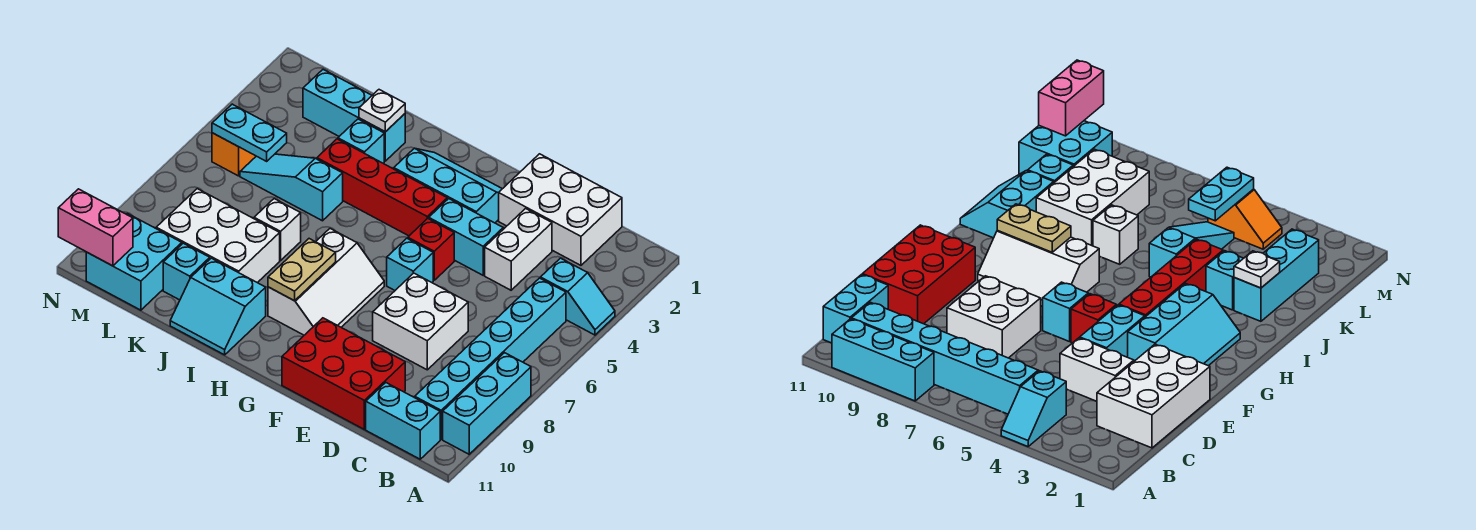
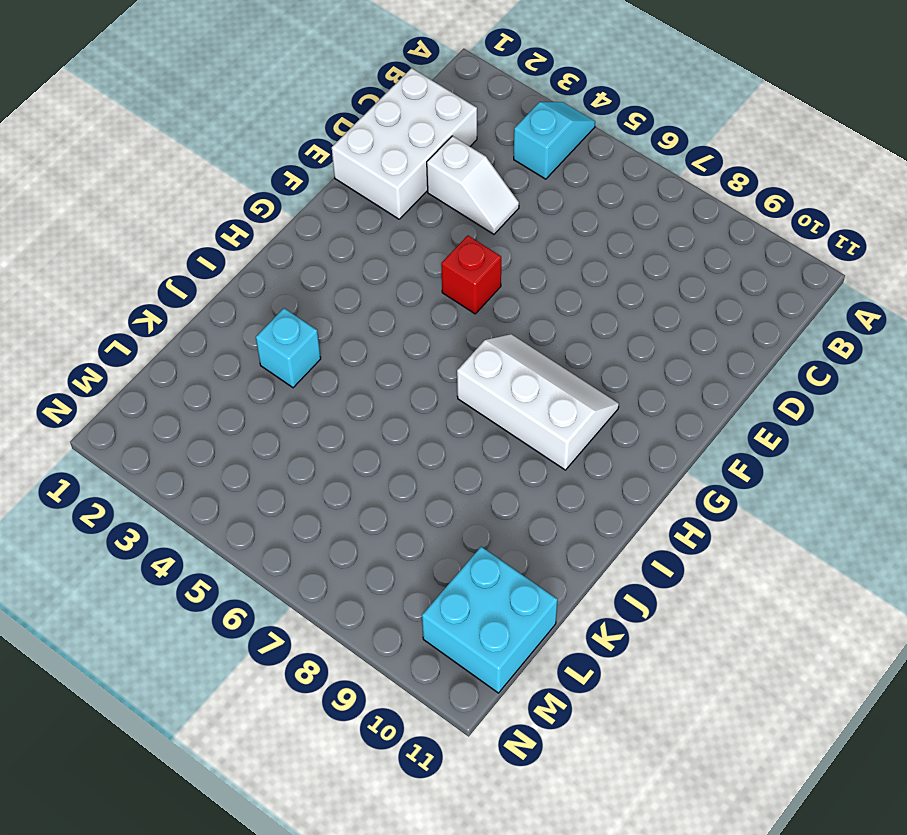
white 1x2 slope [427,136,519,234] -> white 1x2 brick [485,209,552,290]
none -> cyan 1x3 brick [443,353,531,454]
none -> cyan 1x6 brick [415,278,566,439]
none -> cyan 1x2 brick [366,383,440,459]

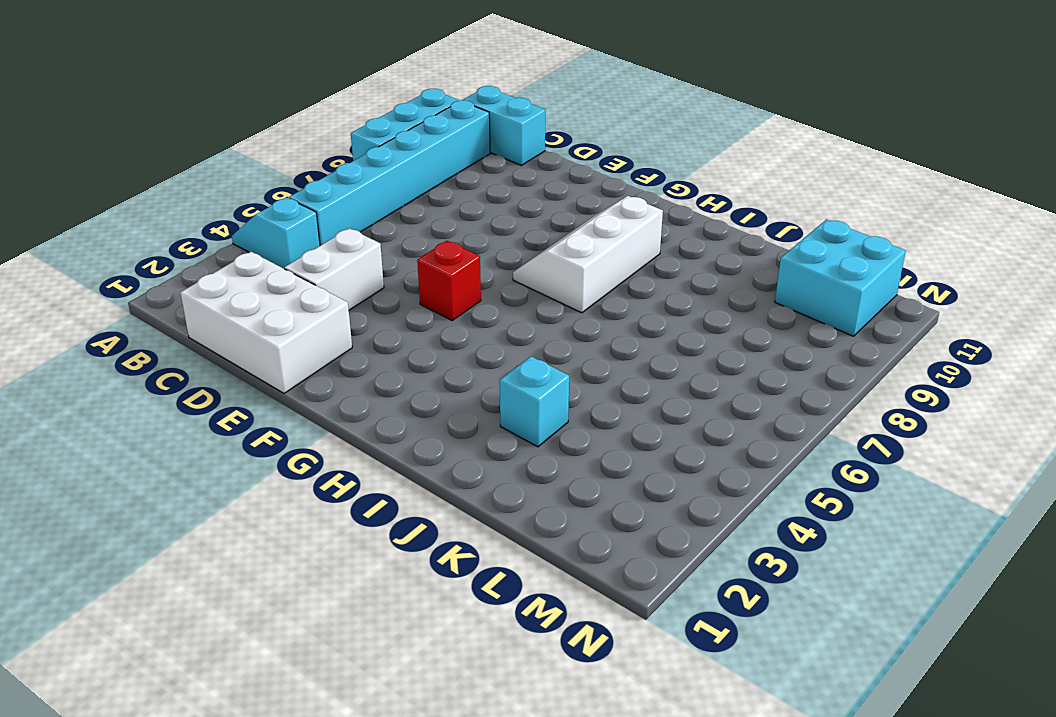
none -> white 2x2 brick [373,273,468,370]
none -> red 2x3 brick [282,318,405,429]
none -> cyan 1x2 brick [429,199,503,275]

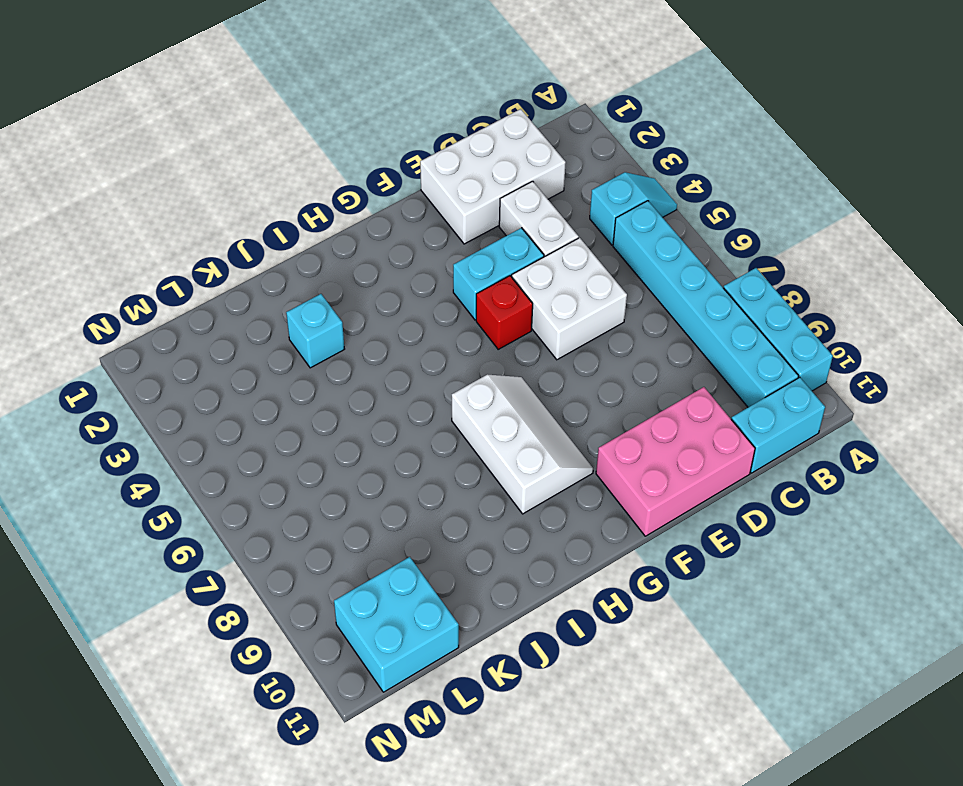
white 2x2 brick [512,238,627,360] -> white 2x2 brick moved to [373,273,468,370]
pink 2x3 brick [596,387,755,536] -> red 2x3 brick [282,318,405,429]
none -> cyan 2x3 slope [394,148,502,223]
none -> cyan 1x1 brick [387,238,433,290]
none -> red 1x4 brick [317,139,447,236]

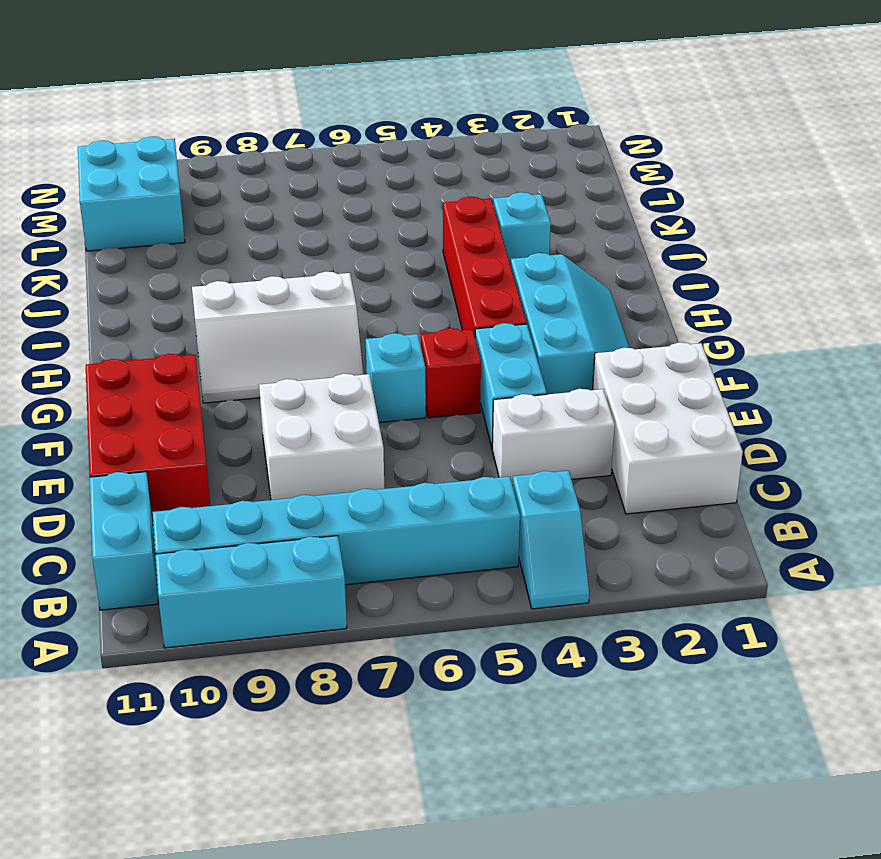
none -> cyan 2x2 slope [170,258,266,355]
none -> cyan 1x3 brick [303,69,405,161]
none -> cyan 1x3 slope [240,154,343,221]

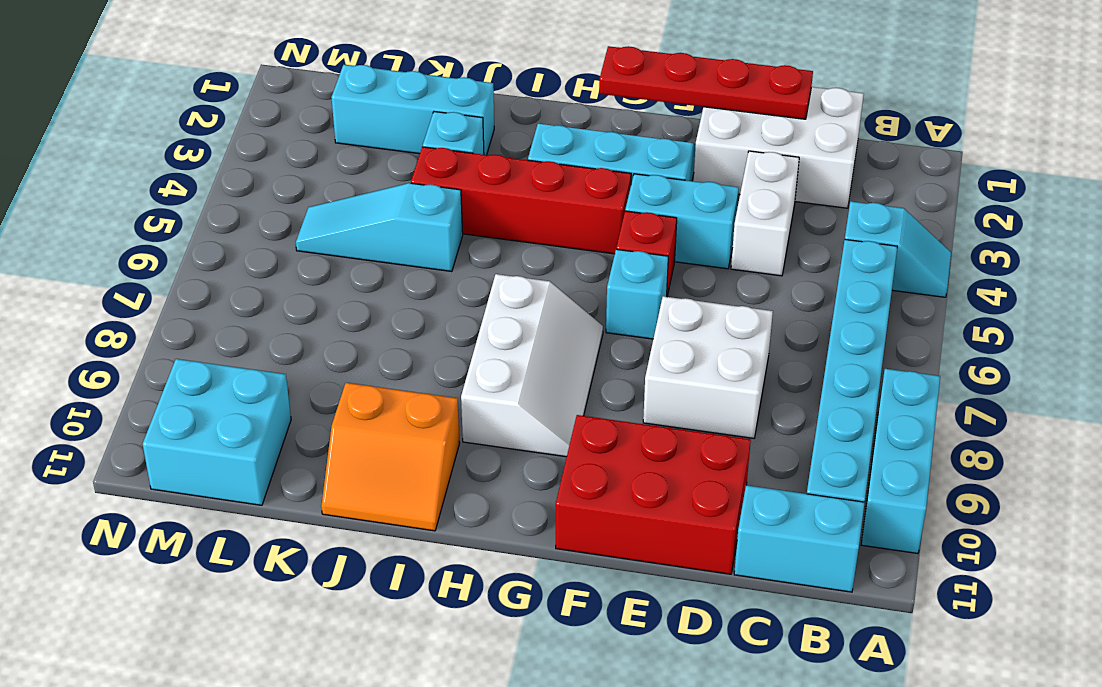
red 1x4 plate [599,46,813,119] -> none
orange 2x2 slope [321,383,460,531] -> cyan 2x2 slope [170,258,266,355]
none -> white 1x1 brick [254,199,301,260]
none -> white 2x3 brick [156,189,280,283]
none -> cyan 1x1 brick [163,243,210,300]

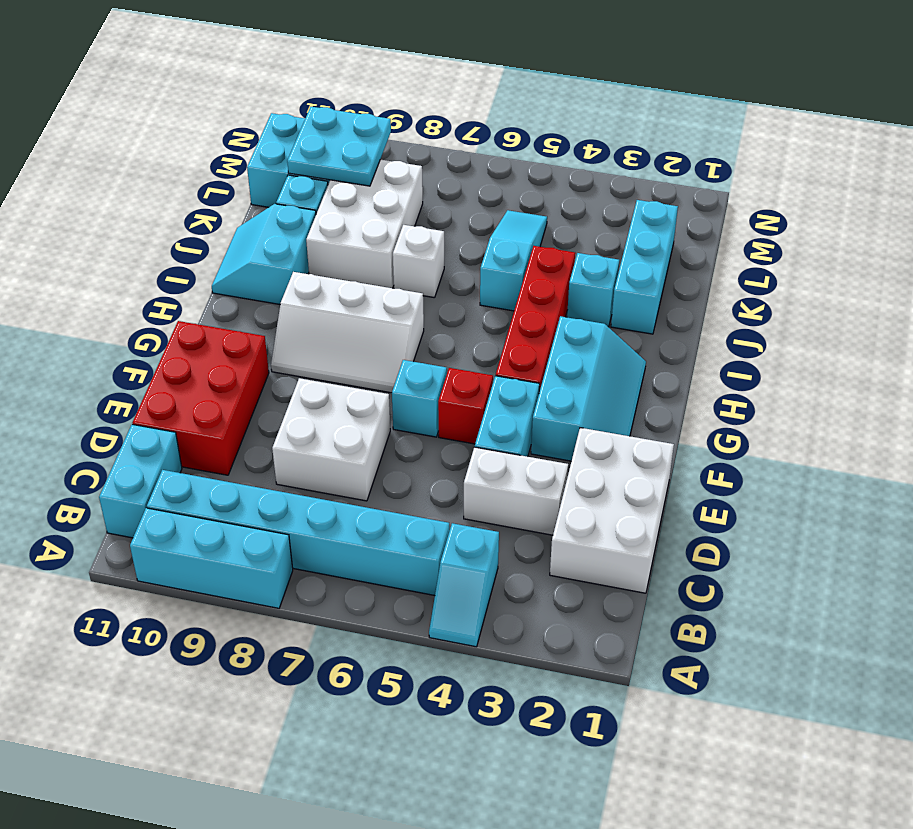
cyan 2x2 plate [287,107,391,186] -> none
none -> orange 1x2 slope [212,133,256,176]
none -> tan 1x2 plate [268,239,336,301]
none -> white 1x1 plate [359,90,405,132]

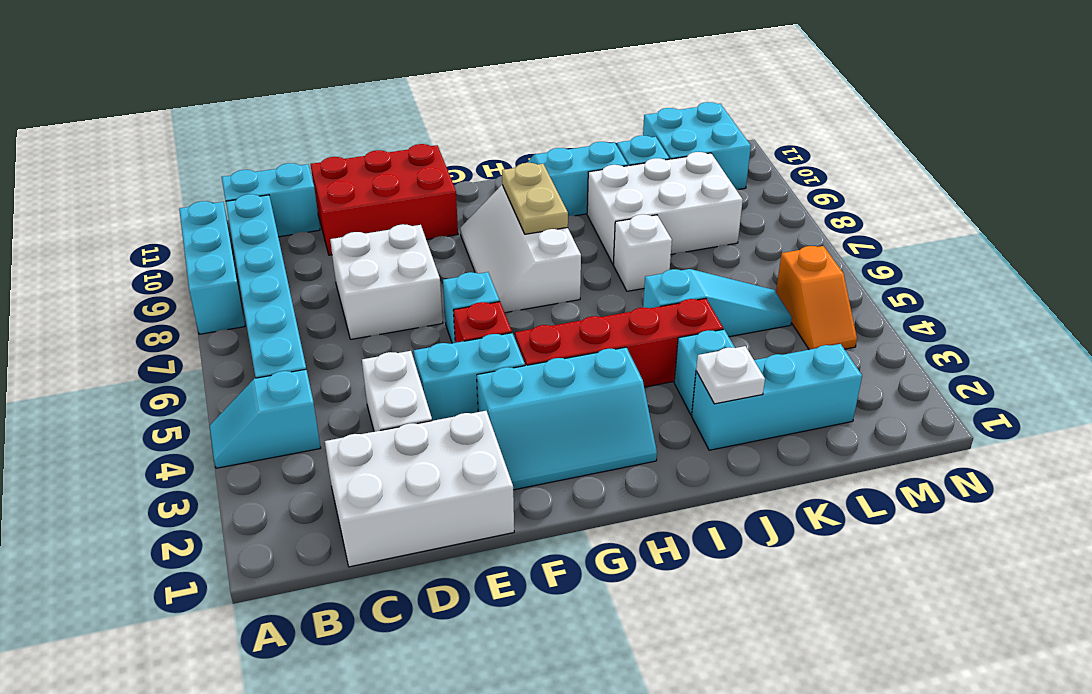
none -> cyan 1x2 plate [212,104,287,161]
none -> pink 1x2 brick [58,189,133,266]

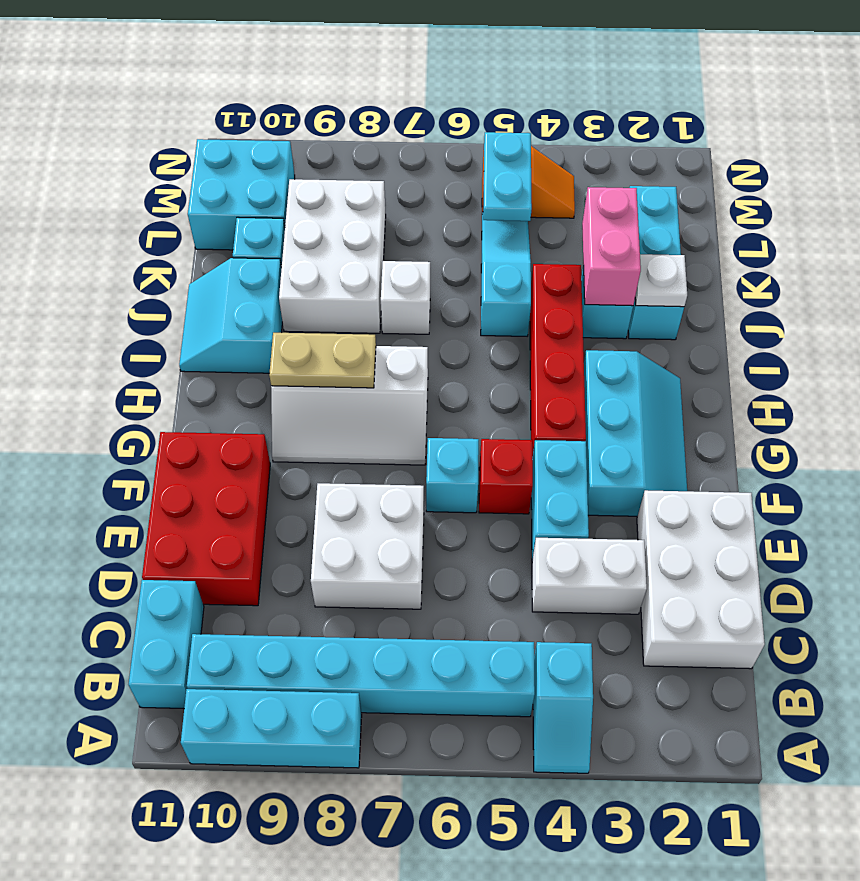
pink 1x2 brick [582,187,641,306] -> pink 1x2 brick moved to [58,189,133,266]

